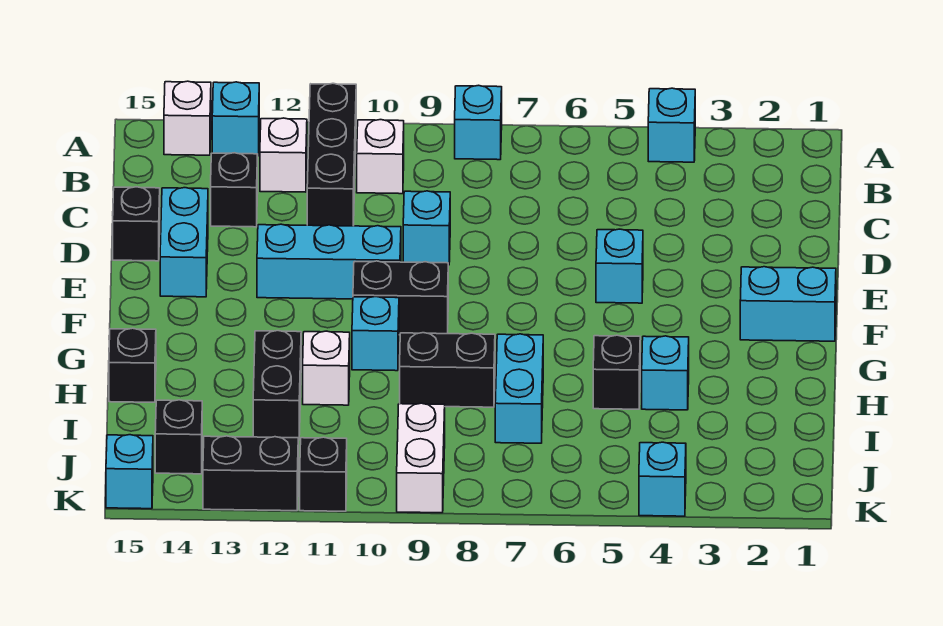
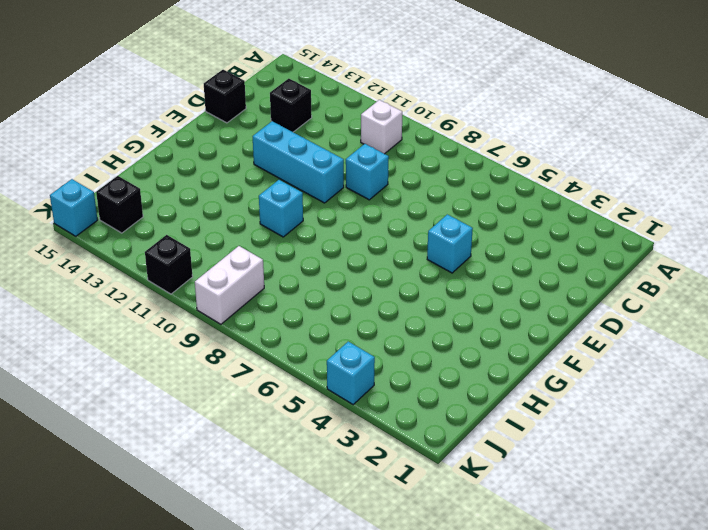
none -> cyan 1x1 brick [648,88,695,162]
none -> cyan 1x1 brick [455,85,502,160]
none -> black 1x3 brick [307,83,356,226]

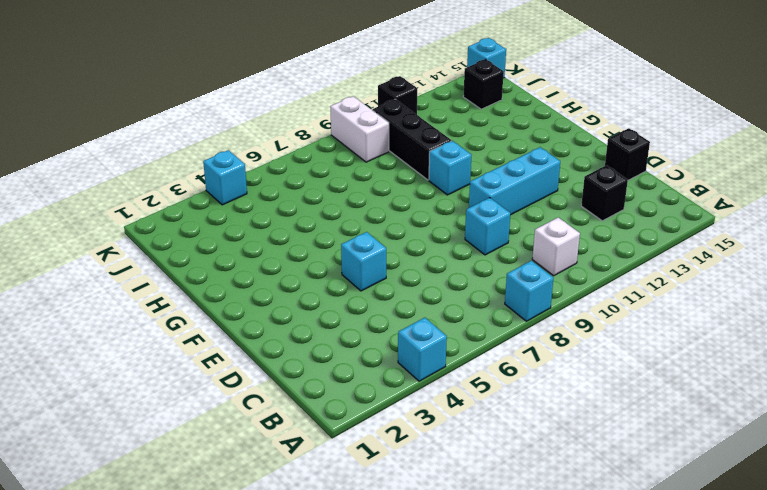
black 1x3 brick [373,99,451,180] -> black 1x3 brick moved to [307,83,356,226]
none -> cyan 1x1 brick [212,82,259,156]
none -> white 1x1 brick [164,81,211,155]
none -> white 1x1 brick [260,118,307,192]

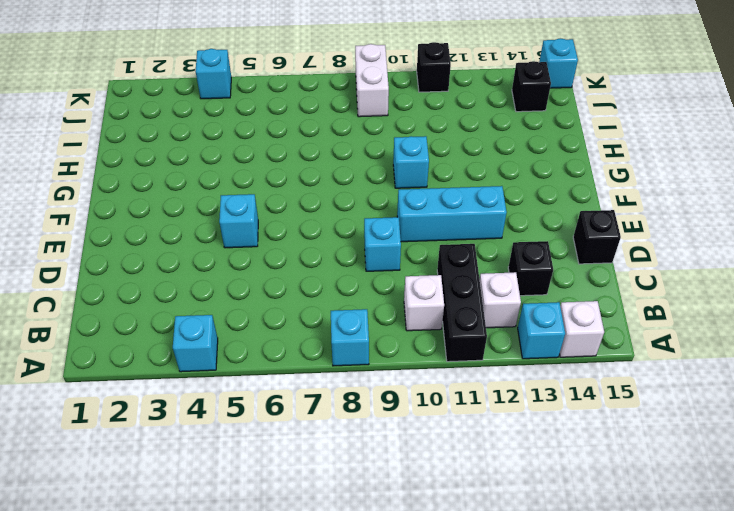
none -> cyan 1x2 brick [160,188,208,297]
none -> cyan 1x2 brick [740,267,836,341]
none -> black 1x2 brick [353,261,448,335]

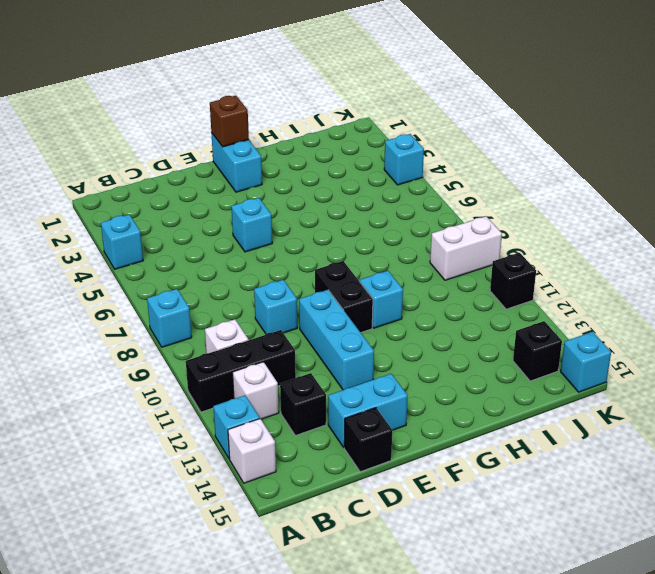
brown 1x1 brick [210,96,249,147] -> none
none -> cyan 1x1 brick [642,336,689,410]
none -> black 1x1 brick [593,335,640,409]
none -> cyan 1x2 brick [495,334,543,443]

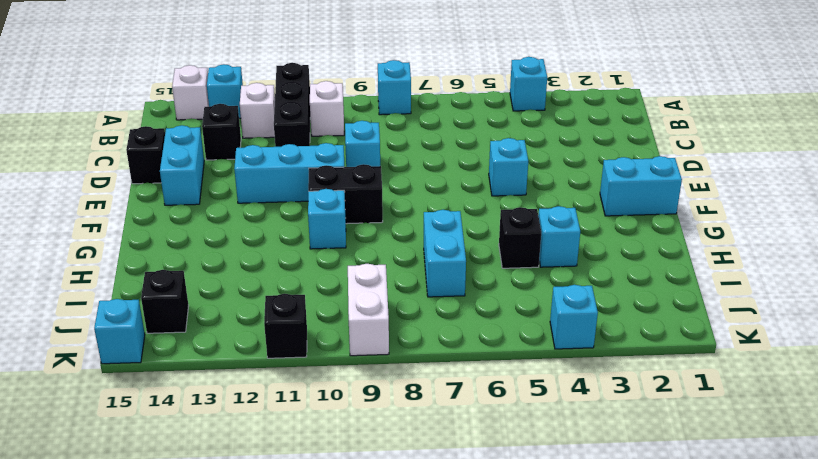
none -> black 1x2 brick [400,333,495,407]
none -> white 1x1 brick [303,331,350,405]
none -> black 1x2 brick [253,331,301,440]

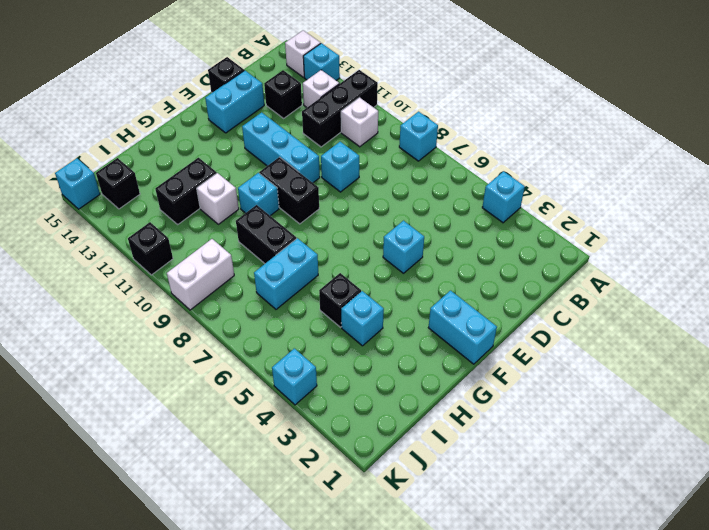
none -> black 1x1 brick [109,328,156,402]
none -> black 1x2 brick [203,436,298,511]

